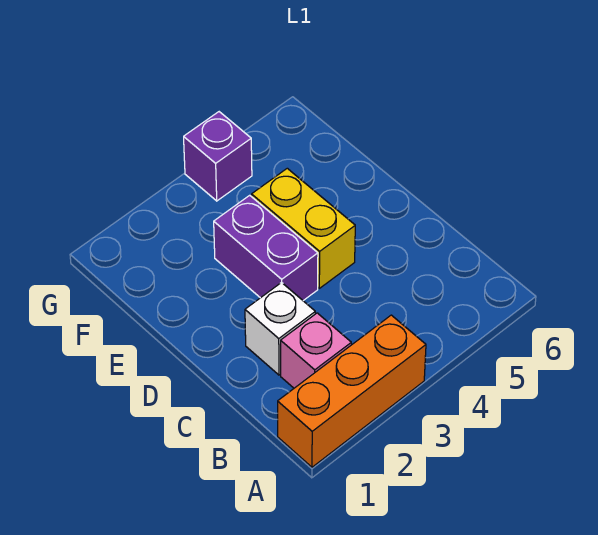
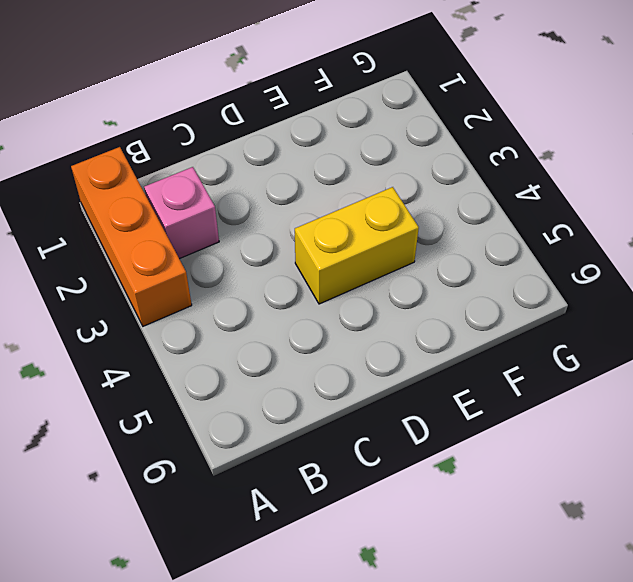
none -> white 1x1 brick [245,282,315,375]
none -> purple 1x2 brick [214,195,318,301]

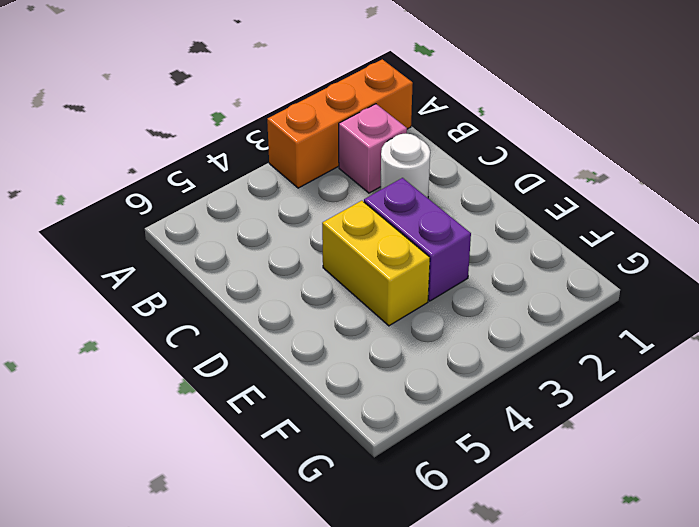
white 1x1 round brick [381,134,430,198] -> white 1x1 brick [245,282,315,375]
none -> purple 1x1 brick [184,112,252,201]

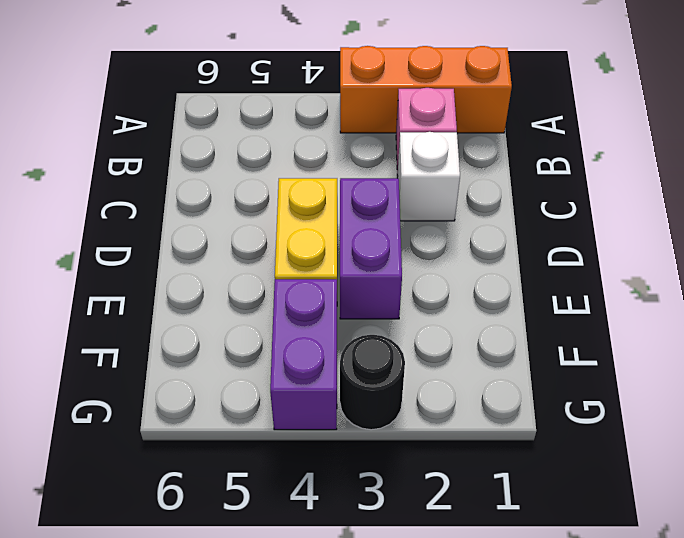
purple 1x2 brick [270,279,337,430] -> purple 1x1 brick [184,112,252,201]
black 1x1 round brick [340,335,405,430] -> none

